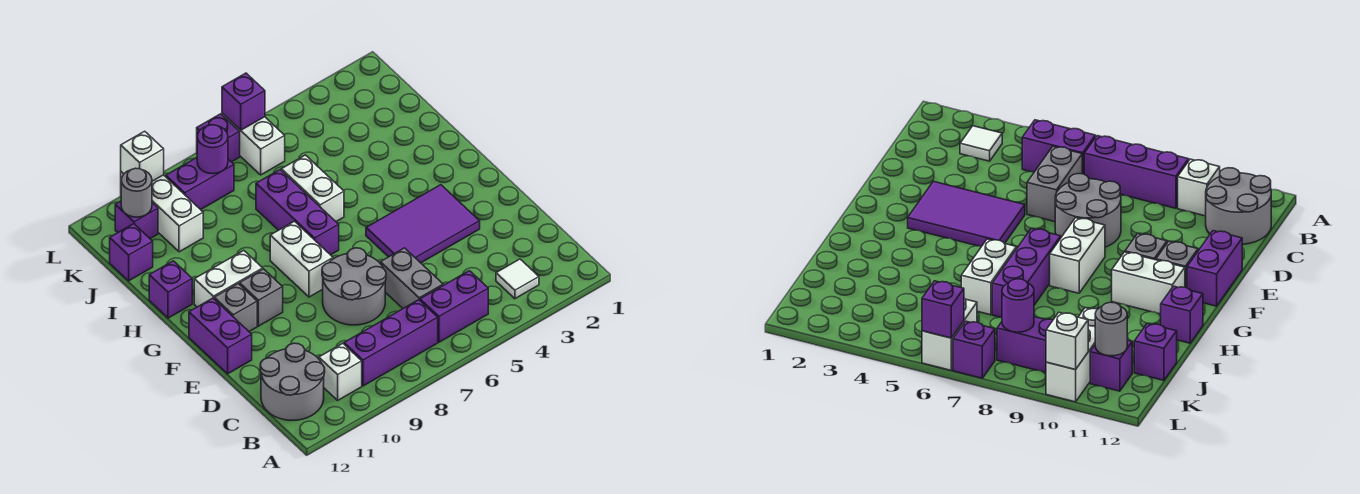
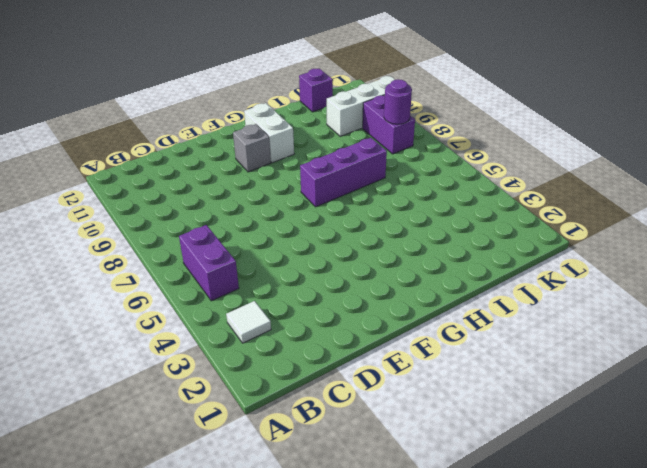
none -> purple 1x3 brick [344,300,438,386]
none -> white 1x1 brick [319,343,362,400]
none -> grey 2x2 round brick [260,343,325,420]

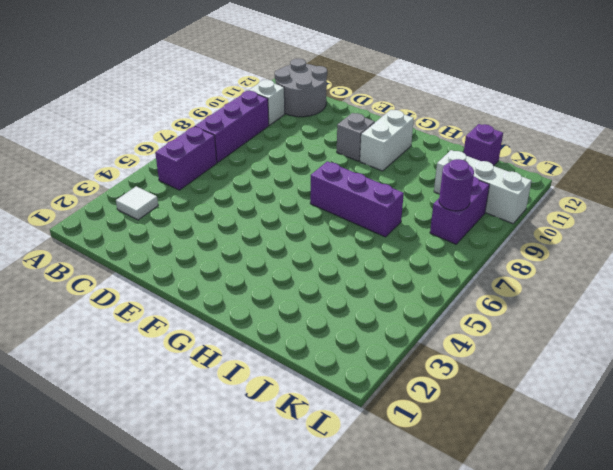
none -> grey 1x2 brick [380,248,443,308]
none -> grey 2x2 round brick [322,248,386,325]
none -> purple 2x3 tile [366,185,480,263]

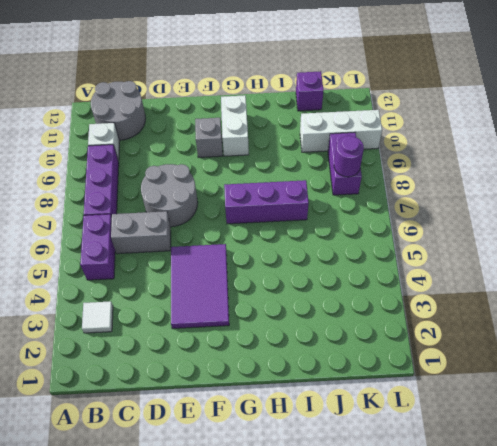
none -> purple 1x2 brick [189,298,252,374]
none -> white 1x2 brick [270,221,333,297]
none -> grey 1x1 brick [214,284,257,331]

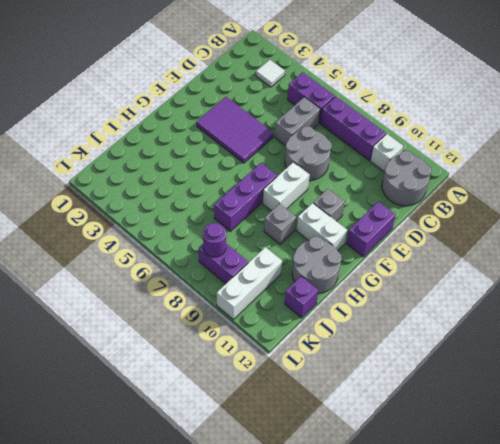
grey 1x1 brick [264,204,296,244] -> grey 1x1 brick moved to [214,284,257,331]
grey 2x2 round brick [292,237,341,294] -> purple 1x1 brick [149,261,192,318]
none -> white 1x2 brick [281,155,344,222]
none -> white 1x2 brick [222,113,285,175]
none -> purple 1x1 brick [115,201,158,239]

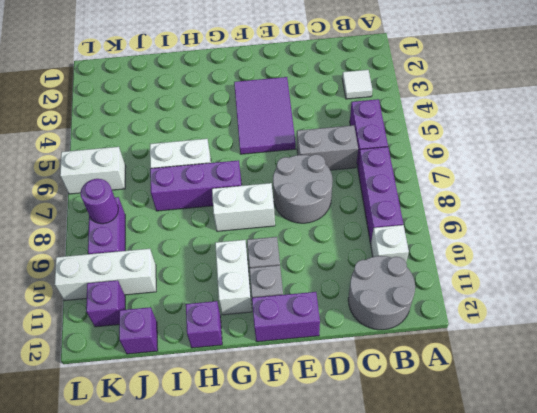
none -> purple 1x1 brick [197,114,240,162]
none -> grey 1x1 round brick [121,168,152,217]
none -> purple 1x1 brick [222,73,265,130]

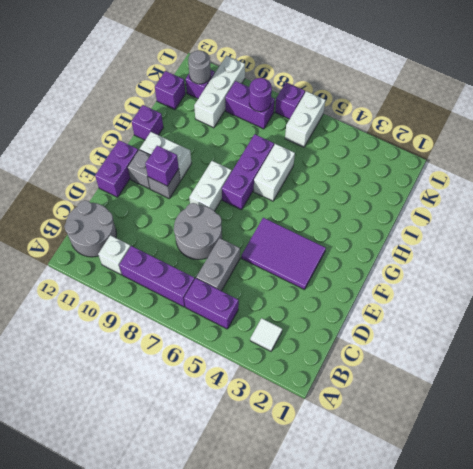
purple 1x1 brick [145,146,179,186] -> purple 1x1 brick moved to [222,73,265,130]
none -> white 1x1 brick [121,131,164,181]

